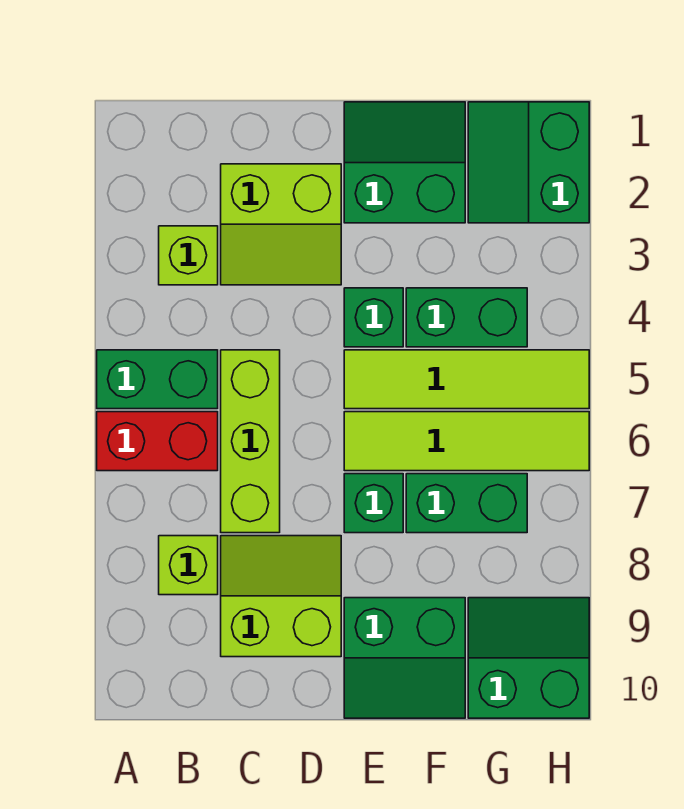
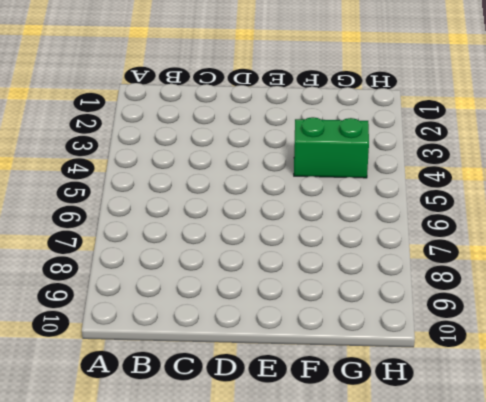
none -> green 1x2 brick [97,350,218,409]
none -> red 1x2 brick [97,412,218,471]
none -> lime 1x1 brick [159,226,218,285]

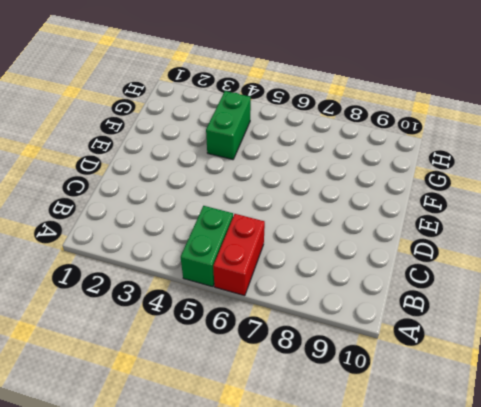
none -> lime 1x1 brick [159,226,218,285]
none -> lime 1x1 brick [159,536,218,595]
none -> lime 2x2 slope [221,164,341,285]

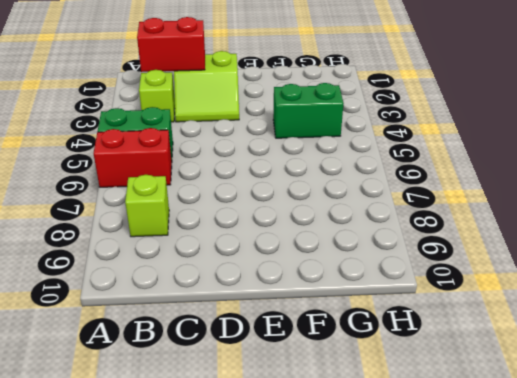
red 1x2 brick [137,17,205,72] -> none
none -> lime 1x3 brick [221,350,280,533]
none -> lime 2x2 slope [221,536,341,657]
none -> green 2x2 slope [344,102,465,223]

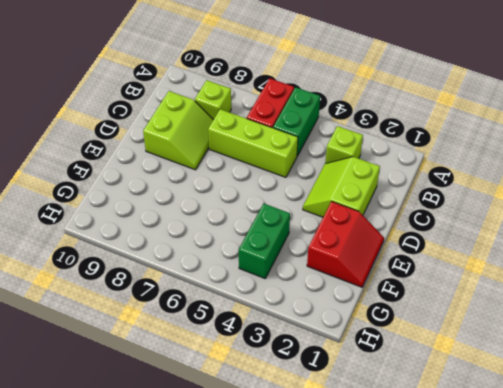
red 2x2 slope [307,201,384,287] -> green 2x2 slope [344,102,465,223]
none -> green 1x1 brick [344,288,403,347]
none -> lime 1x4 tile [344,350,589,409]
none -> lime 1x4 tile [344,412,589,471]

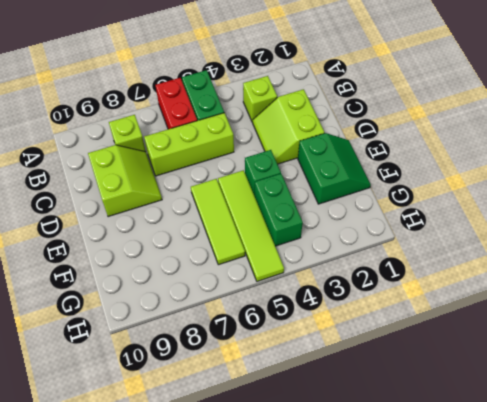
lime 1x3 tile [191,179,245,265] -> lime 1x4 tile [344,412,589,471]
none -> green 1x1 brick [344,474,403,533]
none -> green 2x2 slope [344,598,465,718]
none -> green 1x2 brick [406,474,527,533]

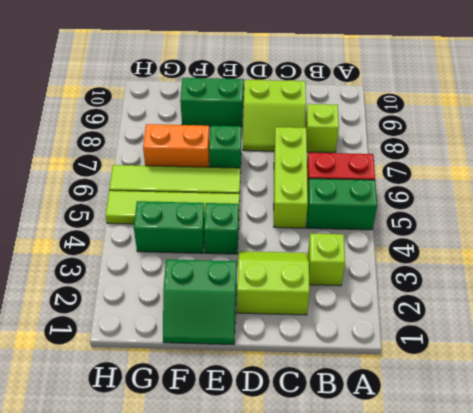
orange 1x2 brick [143,124,210,167] -> green 1x2 brick [406,474,527,533]
none -> green 2x2 slope [468,102,589,223]
none -> green 2x2 slope [468,598,589,718]

